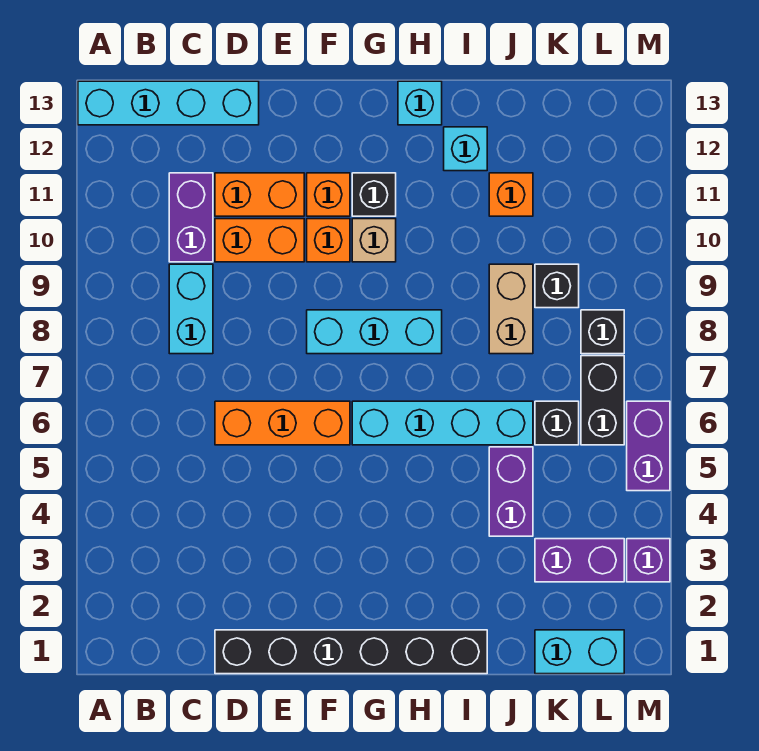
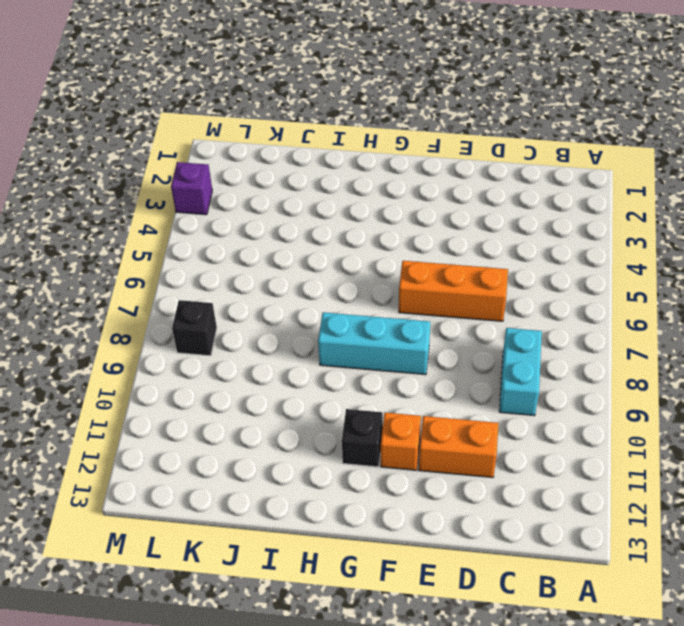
none -> cyan 1x4 brick [78,81,259,125]
none -> purple 1x2 brick [169,173,213,262]
none -> black 1x6 brick [215,630,487,674]

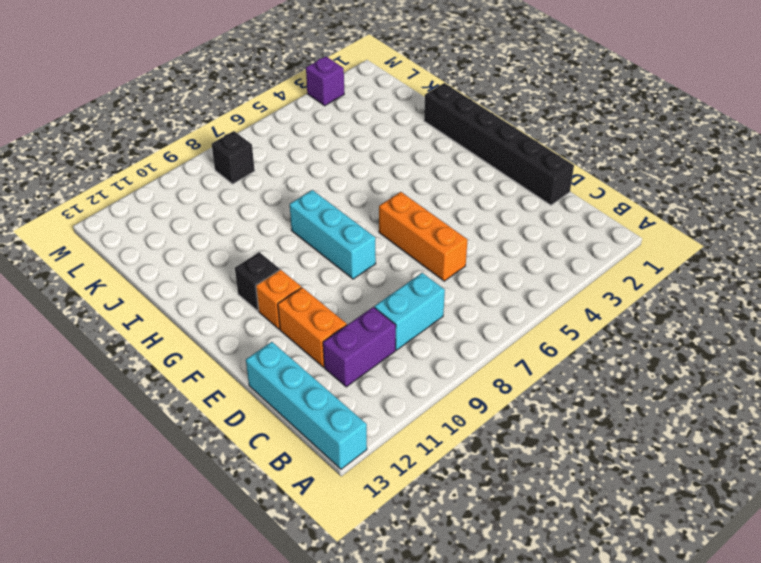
none -> orange 1x2 brick [215,219,304,262]
none -> orange 1x1 brick [307,219,350,262]
none -> cyan 1x4 brick [352,401,533,445]

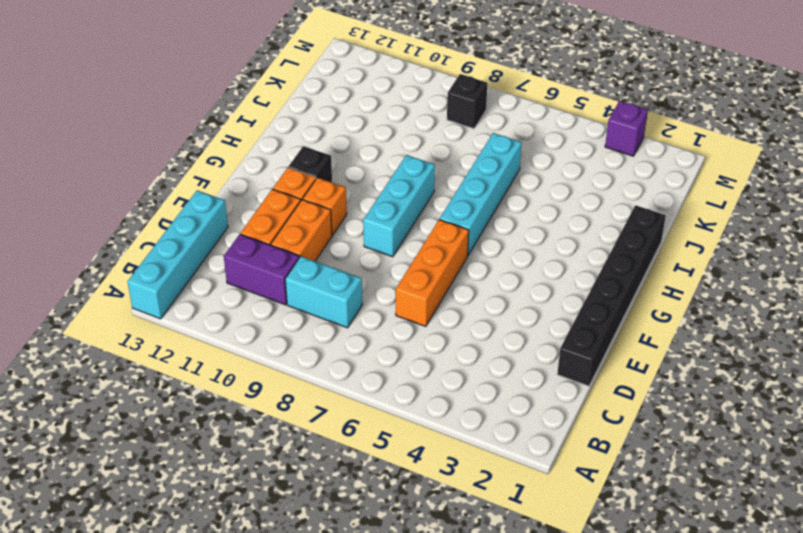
none -> tan 1x1 brick [352,219,396,262]
none -> cyan 1x1 brick [398,81,442,125]
none -> cyan 1x1 brick [444,127,487,171]

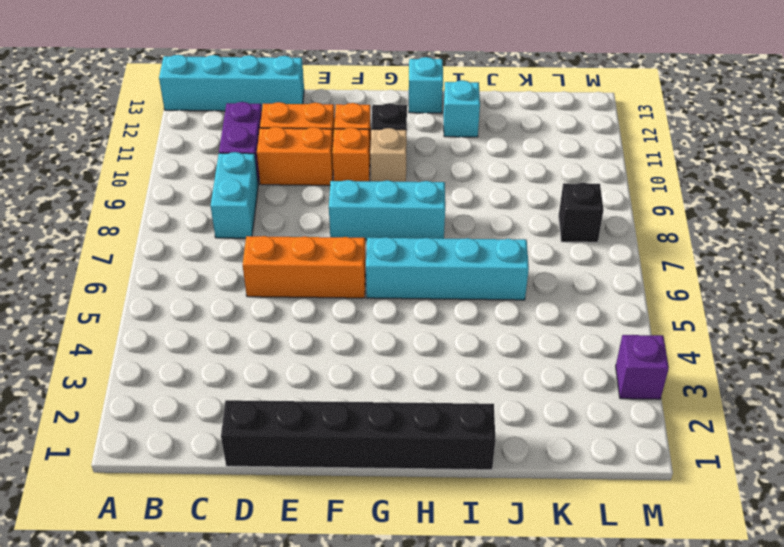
none -> purple 1x2 brick [489,447,533,536]
none -> tan 1x2 brick [489,264,533,354]
none -> orange 1x1 brick [489,173,533,216]

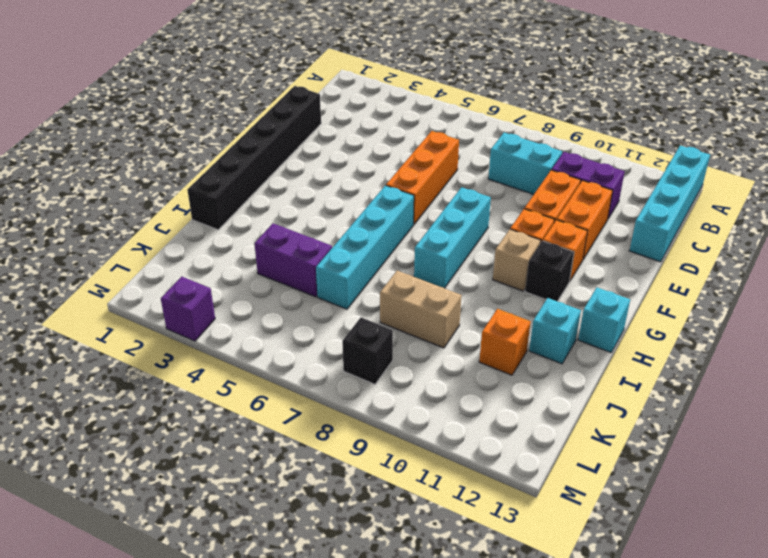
none -> cyan 1x2 brick [535,630,624,674]
none -> purple 1x2 brick [535,539,624,582]
none -> black 1x1 brick [535,401,579,445]

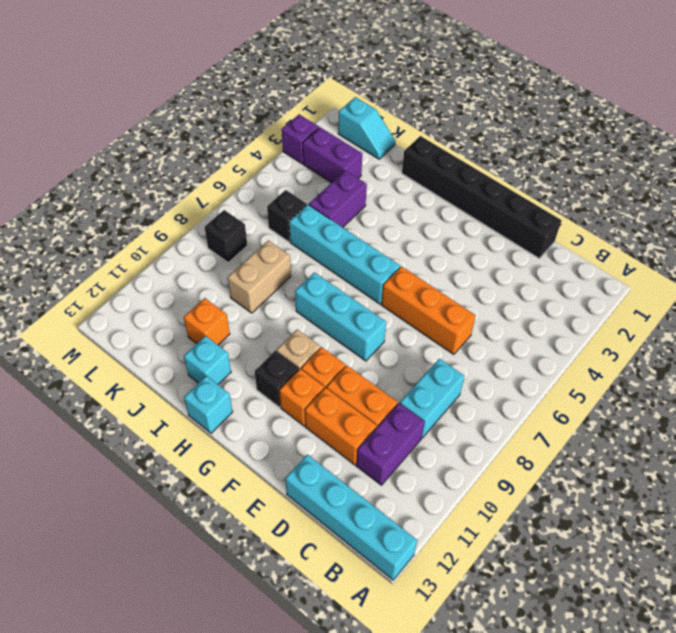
cyan 1x2 slope [338,97,395,159] -> cyan 1x2 brick [535,630,624,674]
none -> black 1x1 brick [535,264,579,308]
none -> black 1x2 brick [581,356,624,445]
none -> purple 1x2 brick [627,401,670,491]

